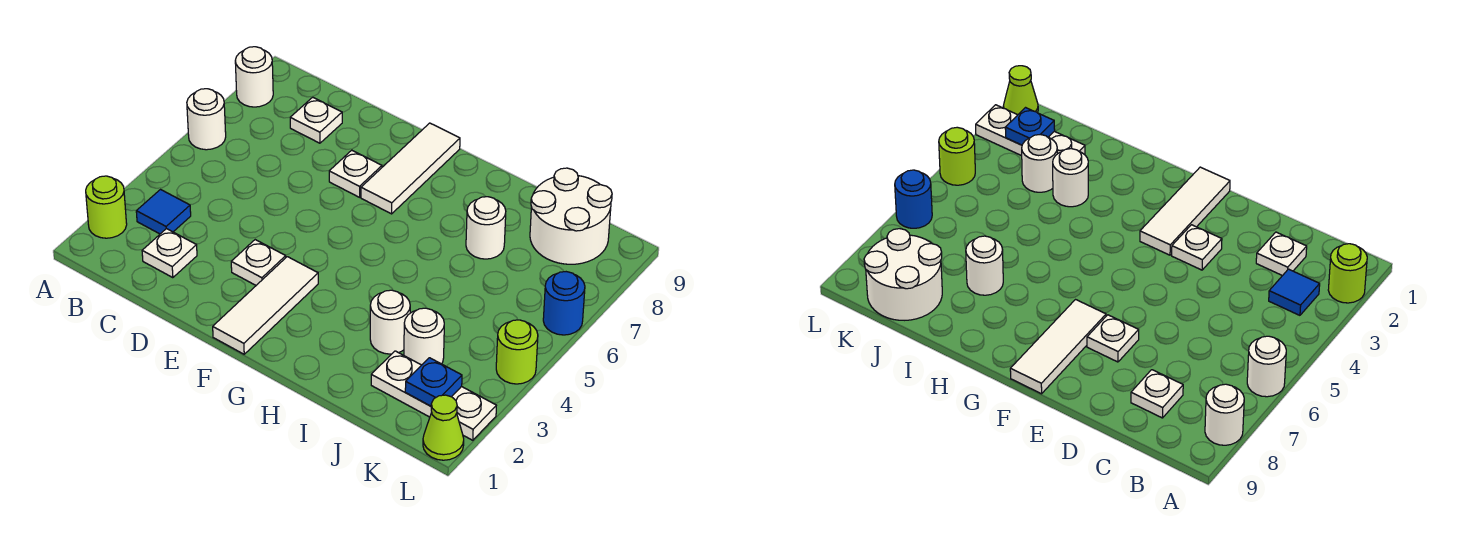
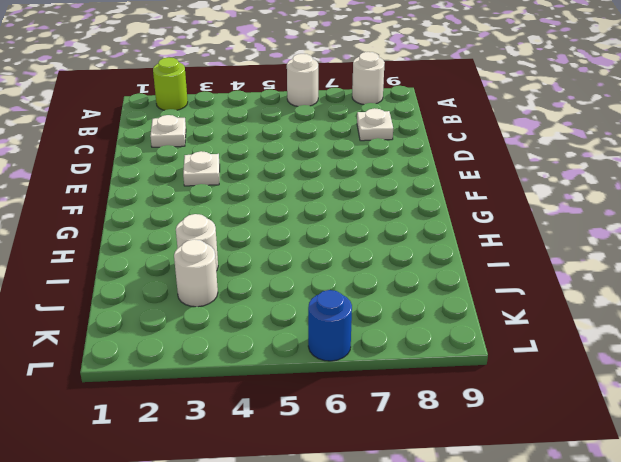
none -> blue 1x1 tile [136,190,191,234]
none -> white 1x1 plate [329,150,382,197]
none -> white 1x3 tile [213,257,318,354]

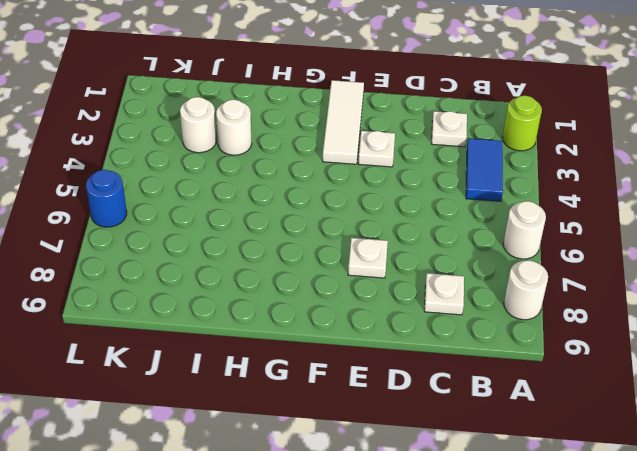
blue 1x2 tile [466,139,503,201] -> blue 1x1 tile [136,190,191,234]
none -> white 1x3 tile [361,123,460,214]
none -> white 1x1 round brick [466,197,506,259]
none -> white 1x3 plate [371,351,496,440]

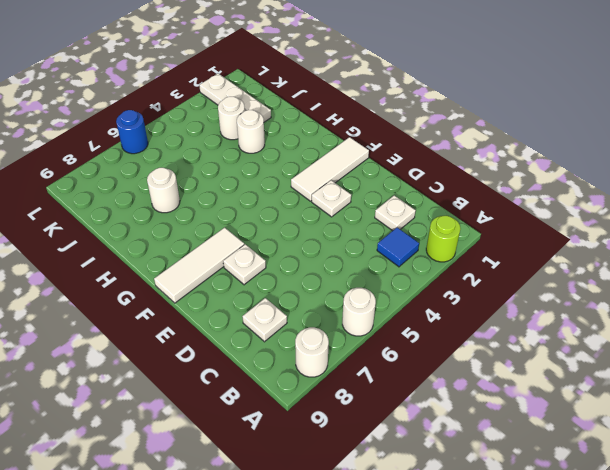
none -> white 2x2 round brick [530,168,612,264]
none -> lime 1x1 cone [423,395,464,460]
none -> lime 1x1 round brick [496,320,538,384]

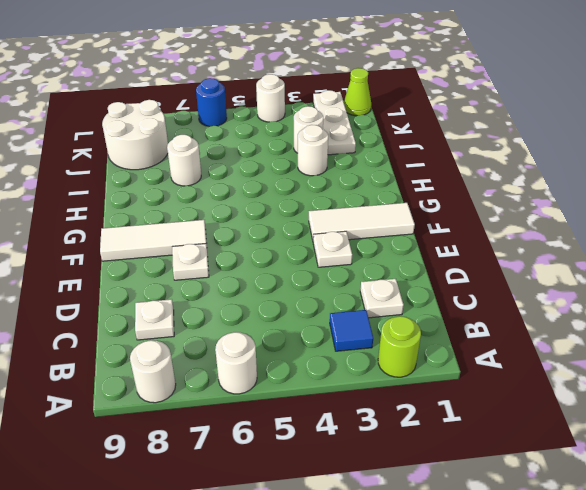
white 1x1 round brick [256,74,285,122] -> lime 1x1 round brick [496,320,538,384]
none -> blue 1x1 plate [405,358,462,406]

